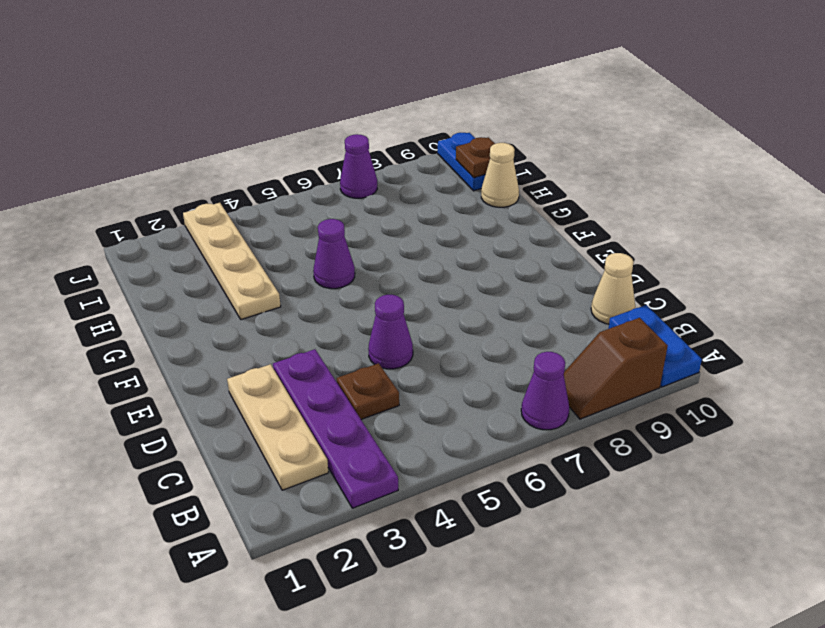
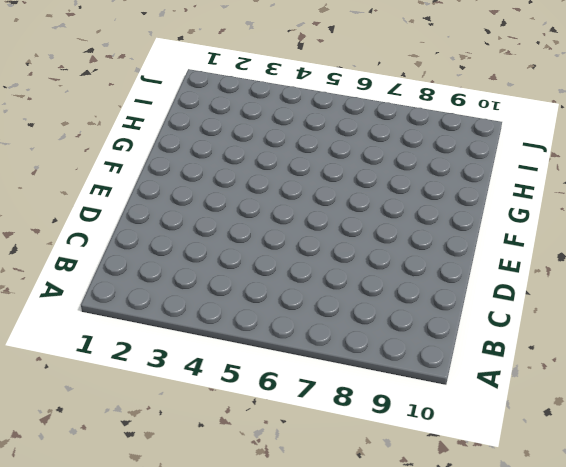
none -> purple 1x4 plate [273,349,398,508]
none -> purple 1x1 cone [521,352,569,430]
none -> brown 1x2 slope [564,318,668,419]

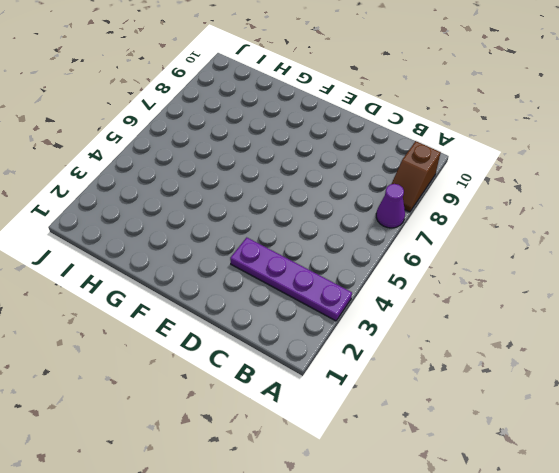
none -> blue 1x2 plate [608,305,702,387]
none -> tan 1x3 plate [227,364,329,490]
none -> brown 1x1 plate [337,363,399,419]

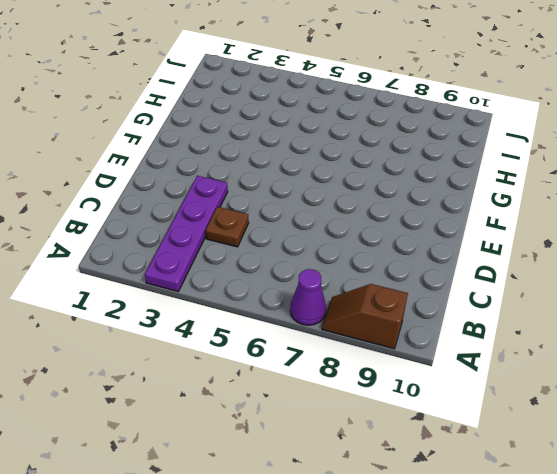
none -> blue 1x2 plate [608,305,702,387]
none -> tan 1x3 plate [227,364,329,490]
none -> tan 1x1 cone [591,253,635,324]

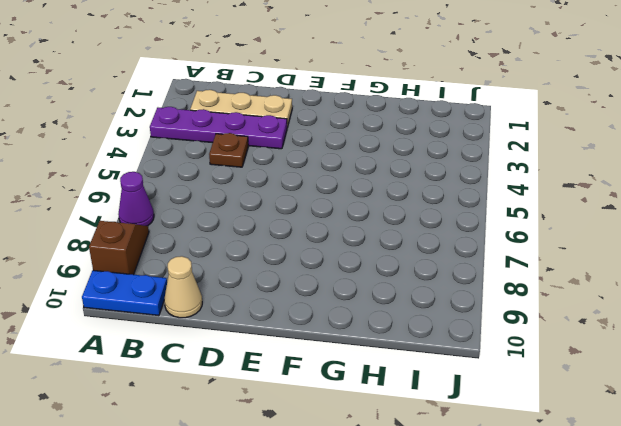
none -> purple 1x1 cone [368,295,413,369]
none -> tan 1x4 plate [183,203,281,320]
none -> purple 1x1 cone [313,219,355,289]

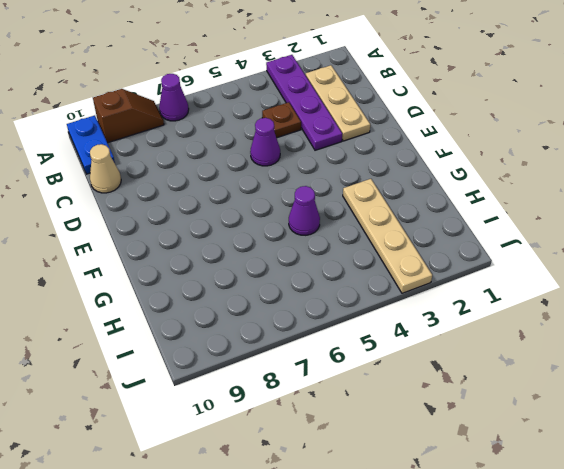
none -> tan 1x1 cone [481,143,519,207]
none -> blue 1x2 plate [438,133,485,191]
none -> purple 1x1 cone [340,134,377,198]

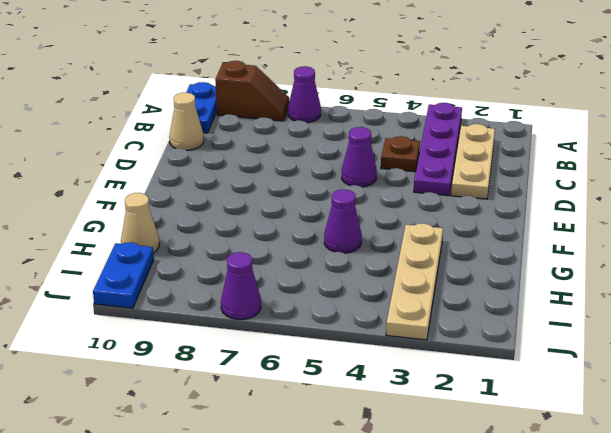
none -> brown 1x1 plate [456,137,495,178]

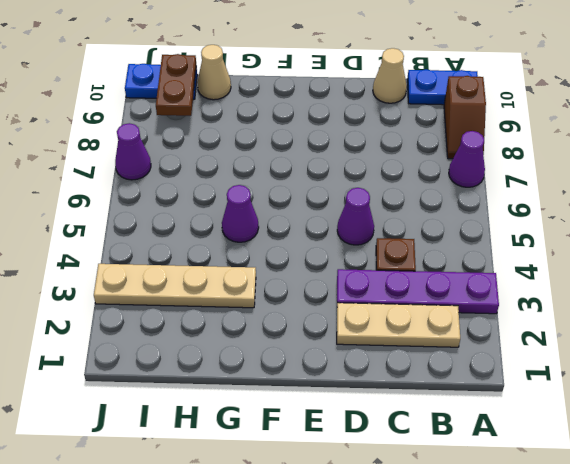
brown 1x2 plate [156,54,196,116] -> brown 1x1 plate [456,137,495,178]

